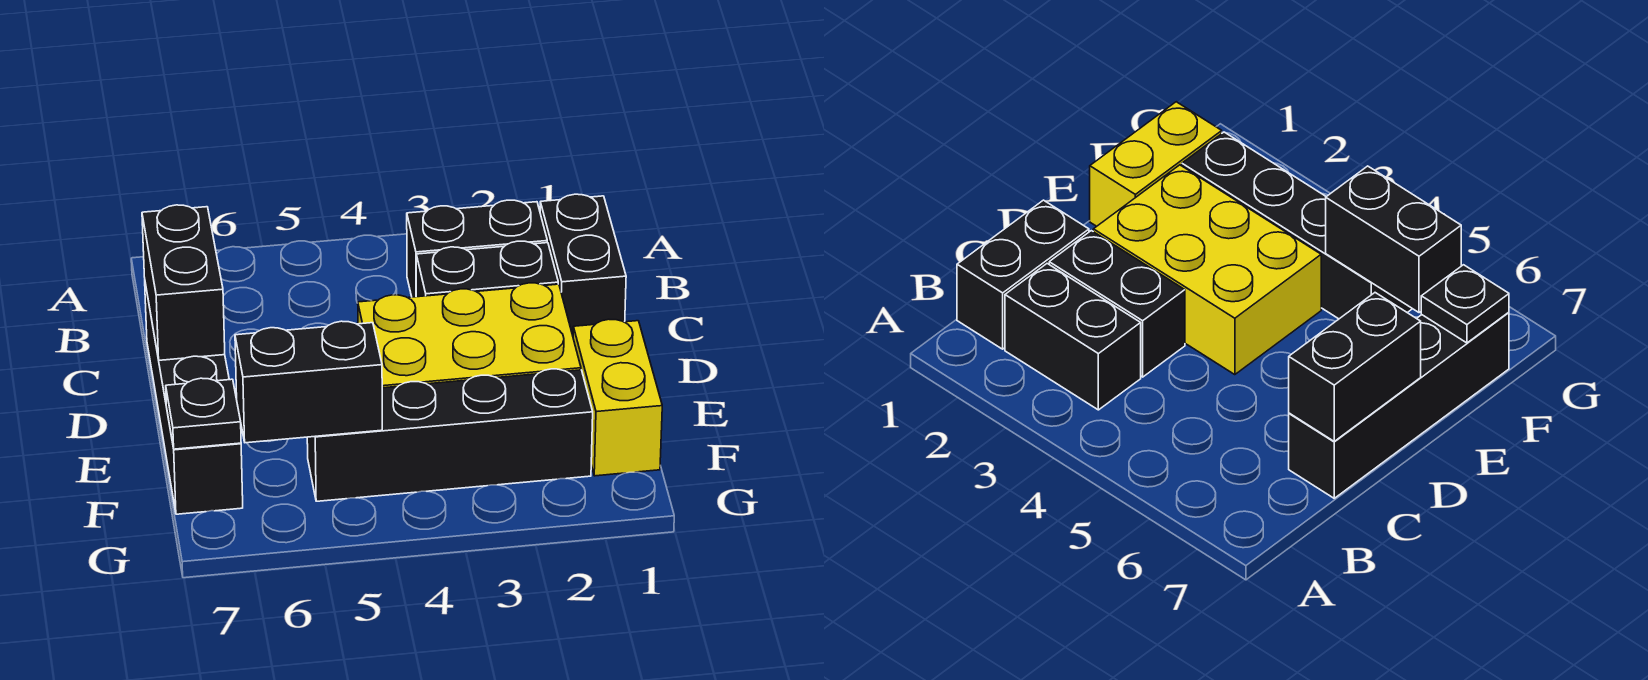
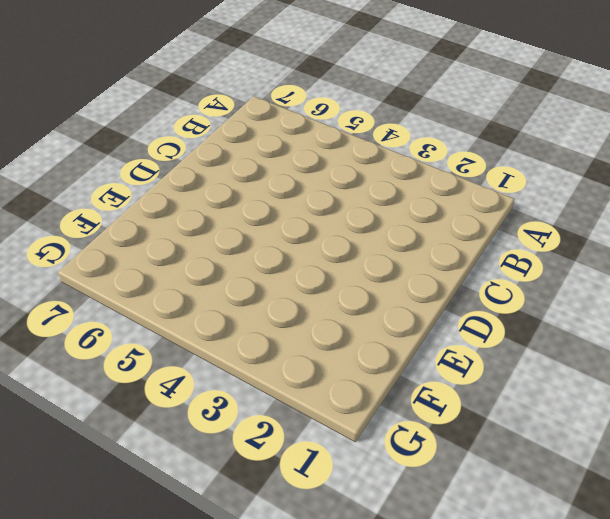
none -> black 1x2 brick [540,194,626,335]
none -> black 1x2 brick [407,200,547,297]

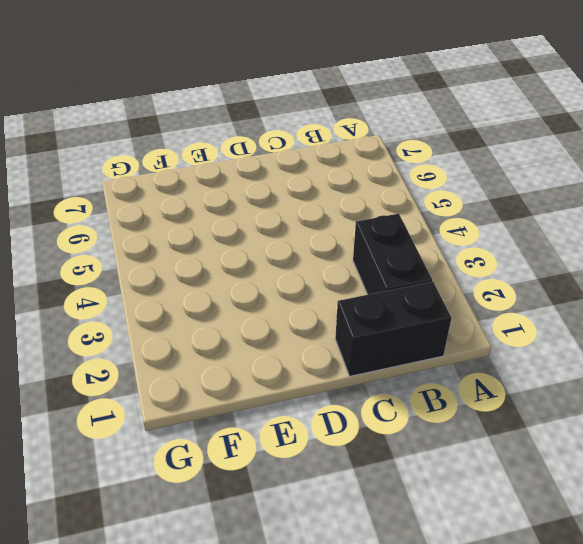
none -> black 1x2 brick [416,241,558,297]
none -> black 1x4 brick [145,283,243,514]

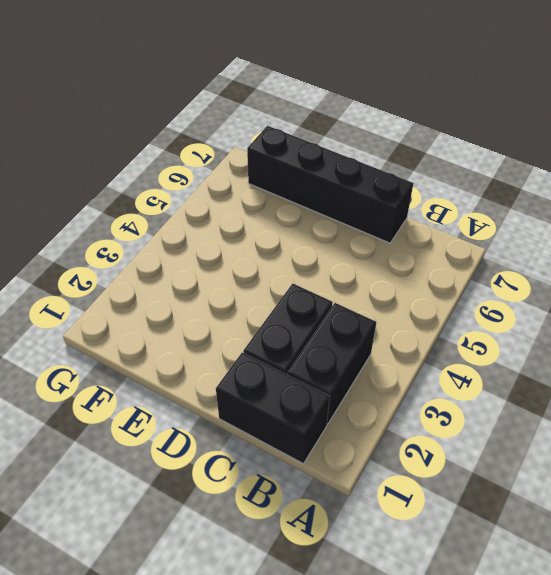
none -> yellow 2x3 brick [358,283,581,388]
none -> yellow 1x2 brick [573,319,662,476]

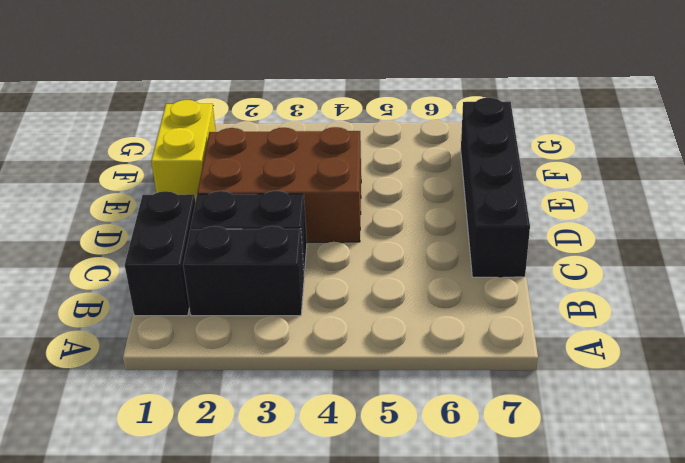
brown 2x3 brick [197,127,361,242] -> yellow 2x3 brick [358,283,581,388]
none -> black 1x4 brick [307,369,593,501]
none -> black 1x2 brick [142,205,225,360]

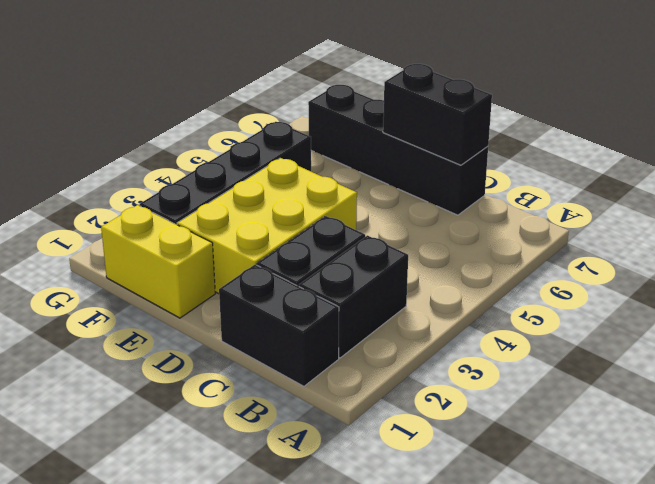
none -> black 1x2 brick [235,321,382,443]
none -> black 1x1 plate [166,378,241,449]

